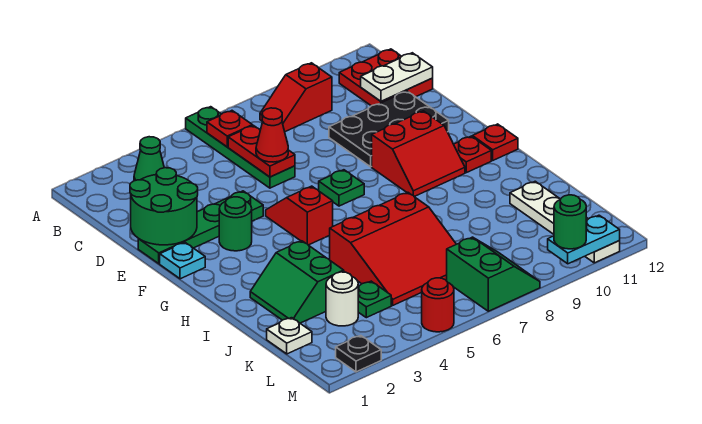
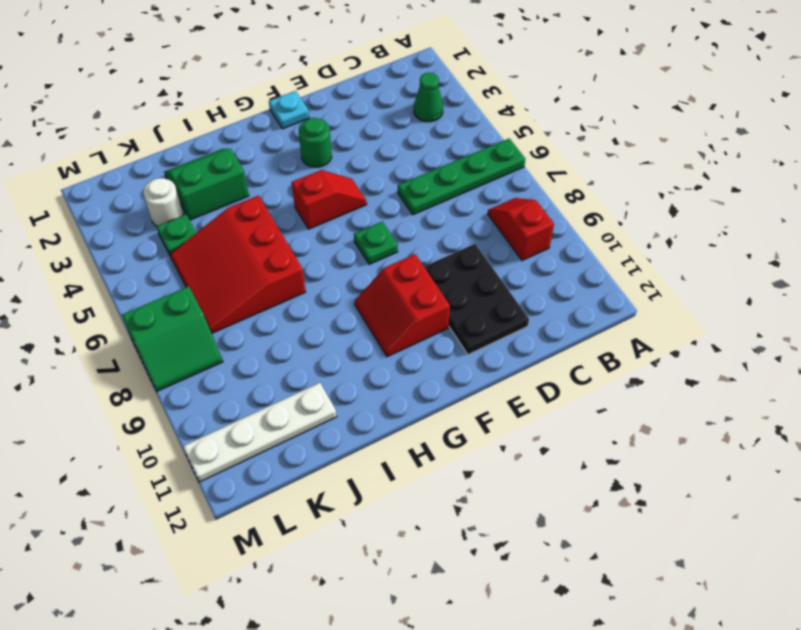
none -> red 2x2 plate [339,49,433,106]
none -> green 1x4 plate [138,191,263,264]
none -> red 1x1 plate [454,136,491,173]

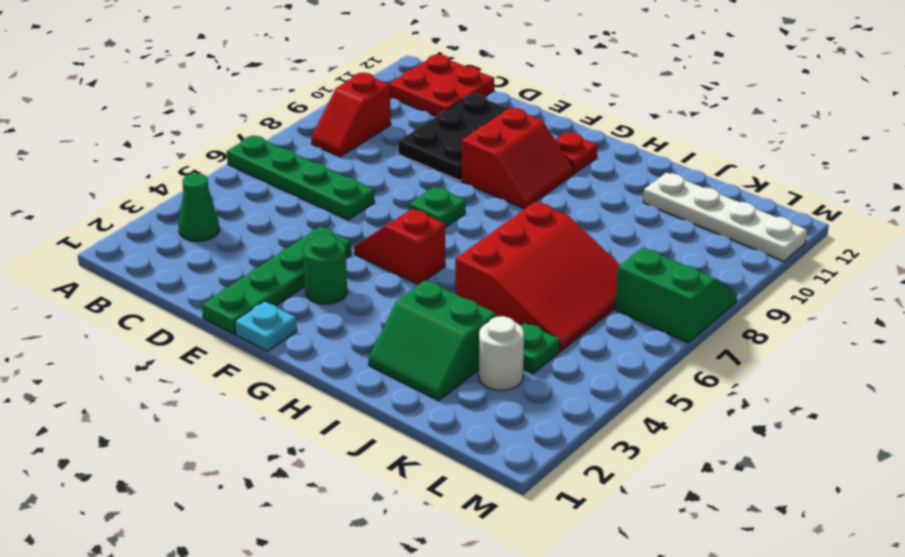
none -> red 1x1 plate [472,124,518,160]
none -> white 1x1 plate [267,318,312,354]
none -> black 1x1 plate [336,336,381,372]

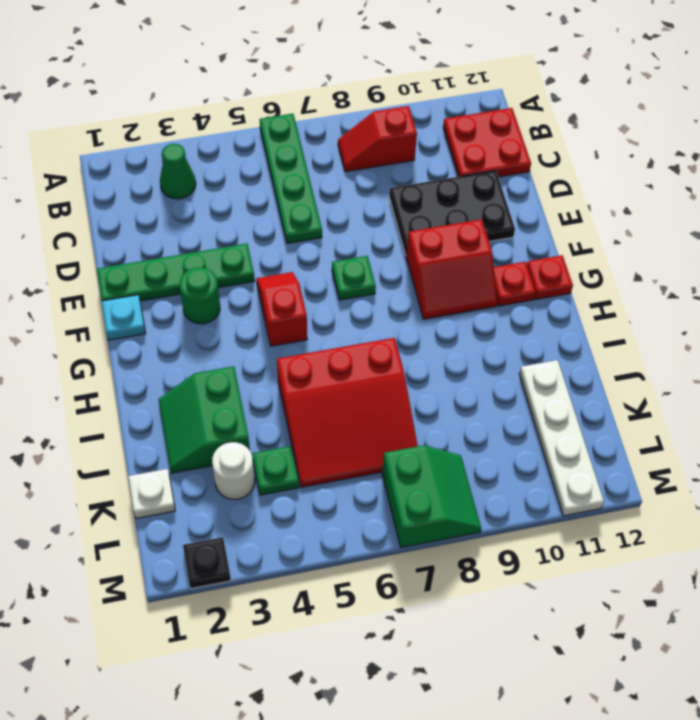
none -> red 1x1 round brick [422,278,454,332]
none -> red 1x1 plate [207,111,252,147]
none -> red 1x2 plate [228,125,295,177]

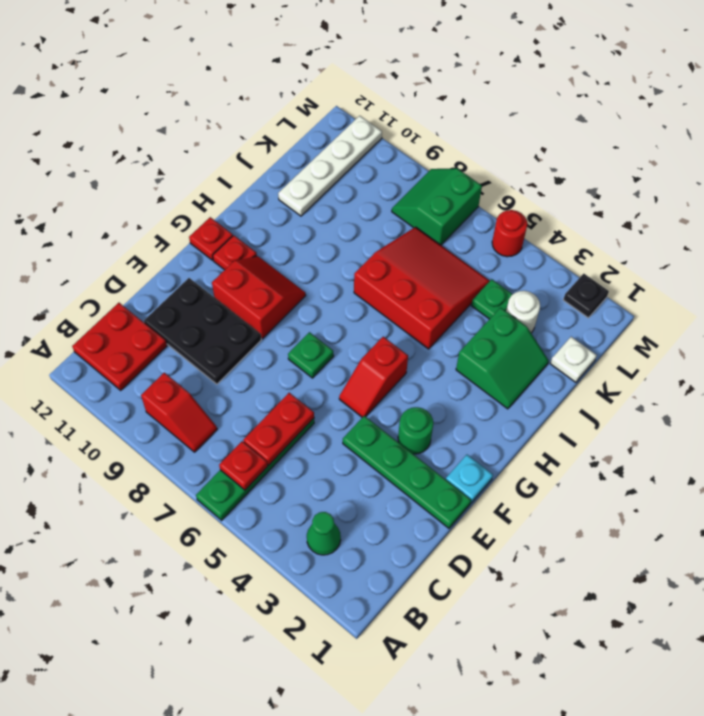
none -> white 1x2 plate [361,53,433,101]
none -> green 2x2 round brick [130,168,198,245]
none -> cyan 1x2 plate [548,215,620,264]

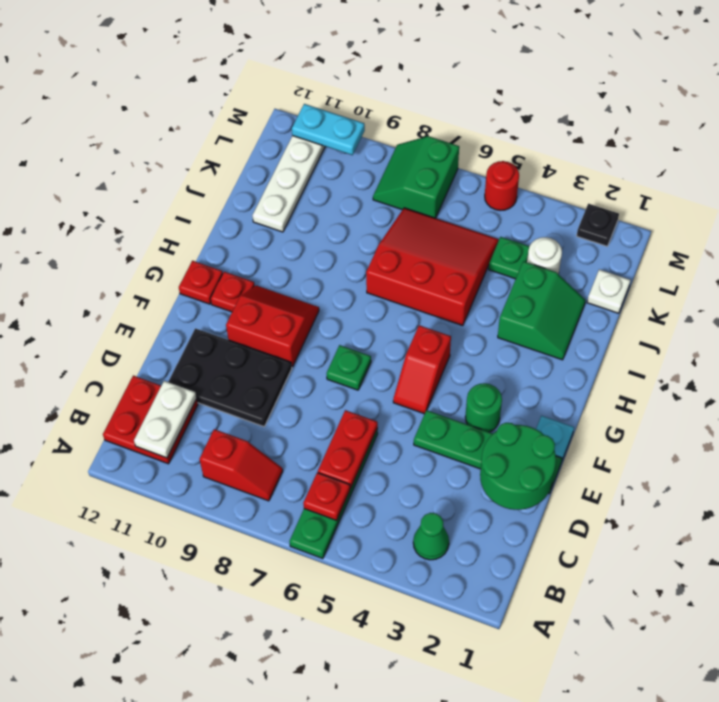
white 1x2 plate [134,381,197,458] -> white 1x2 plate turned to [361,53,433,101]
none -> red 1x1 cone [256,108,288,162]
none -> green 1x1 round brick [554,195,586,249]

